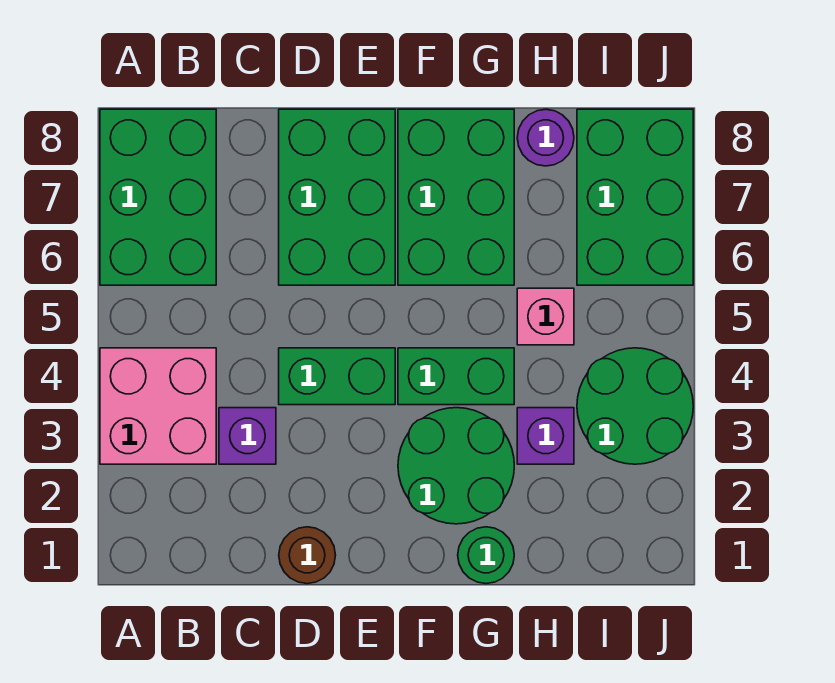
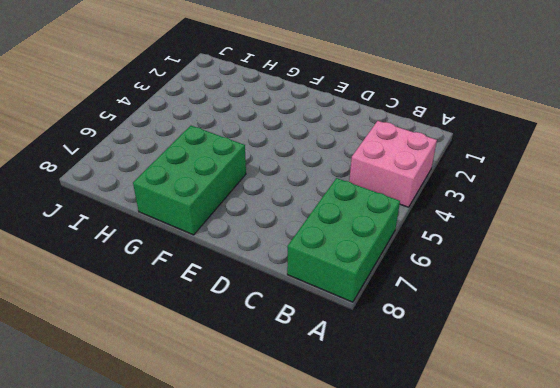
none -> purple 1x1 brick [219,408,276,464]
none -> brown 1x1 round brick [279,527,336,584]
none -> green 1x2 brick [279,348,395,405]

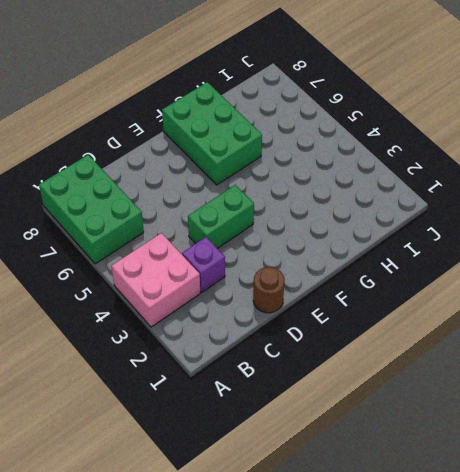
none -> green 2x3 brick [279,109,395,285]
none -> green 2x2 round brick [398,408,514,524]
none -> green 1x2 brick [398,348,514,405]

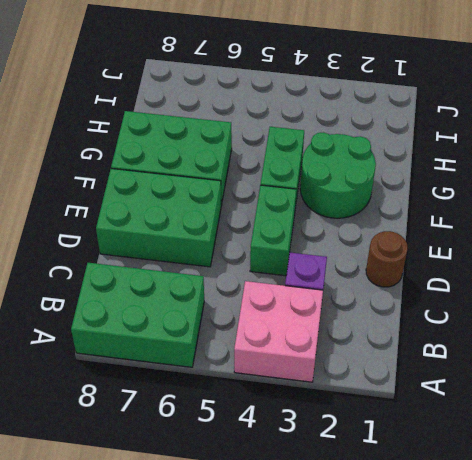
none -> green 1x1 round brick [458,527,514,584]
none -> purple 1x1 brick [517,408,574,464]
none -> pink 1x1 brick [517,288,574,345]

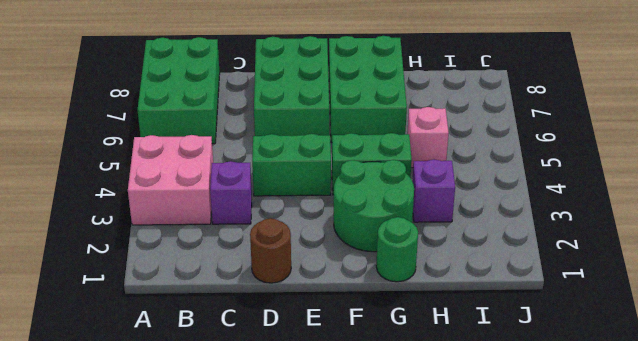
none -> purple 1x1 round brick [517,109,574,166]
none -> green 2x2 round brick [577,348,693,464]
none -> green 2x3 brick [577,109,693,285]

